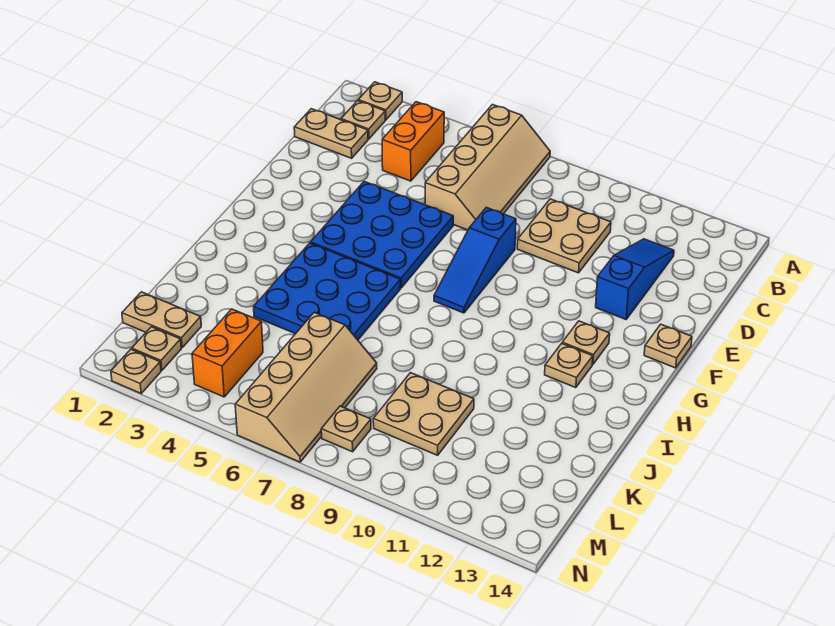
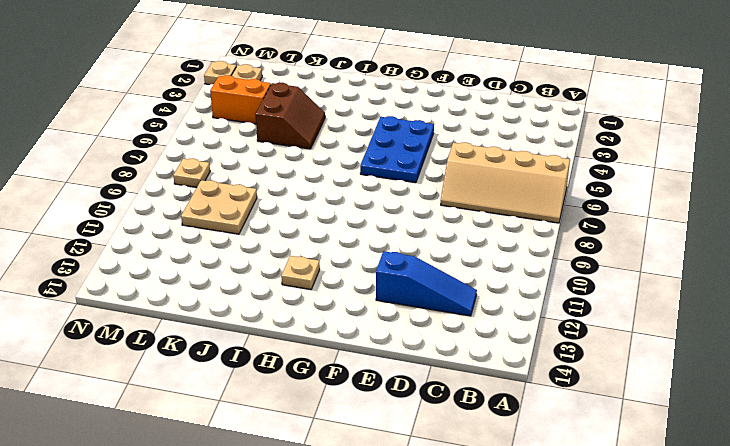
blue 2x3 plate [360,116,434,183] -> blue 3x3 plate [311,181,453,288]
brown 2x2 slope [255,83,325,149] -> blue 3x3 plate [254,243,400,340]
none -> tan 1x1 plate [358,82,402,120]
none -> tan 1x1 plate [341,101,385,139]
none -> orange 1x2 brick [382,102,444,181]

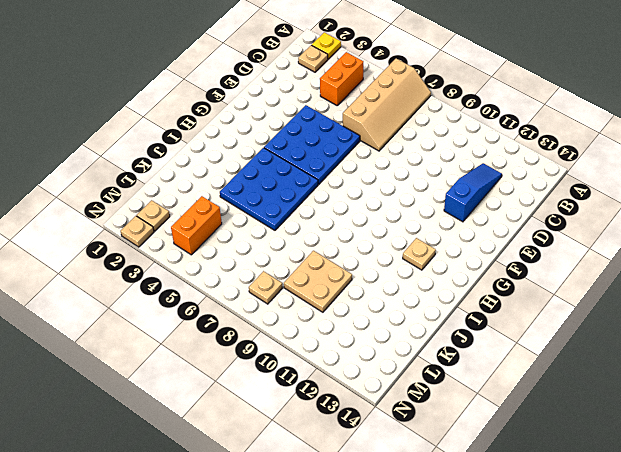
yellow 1x1 plate [312,32,341,59] -> tan 1x1 plate [358,82,402,120]
none -> tan 1x2 plate [294,109,368,158]
none -> tan 2x2 plate [517,199,611,273]
none -> blue 1x3 slope [434,207,516,313]

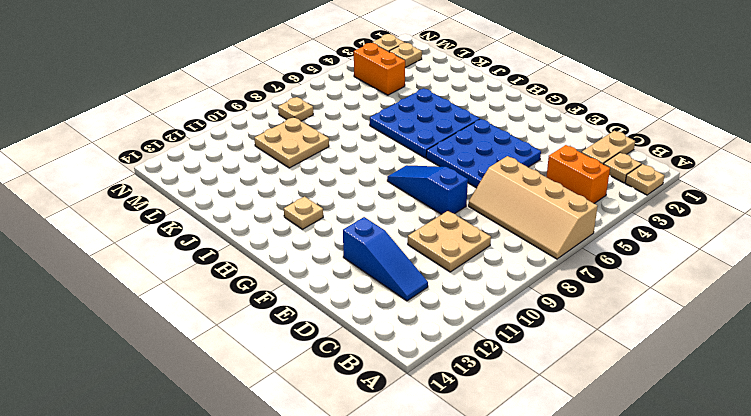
none -> tan 1x1 plate [644,324,692,368]
none -> tan 1x1 plate [562,321,610,365]
none -> tan 2x4 slope [235,312,377,462]

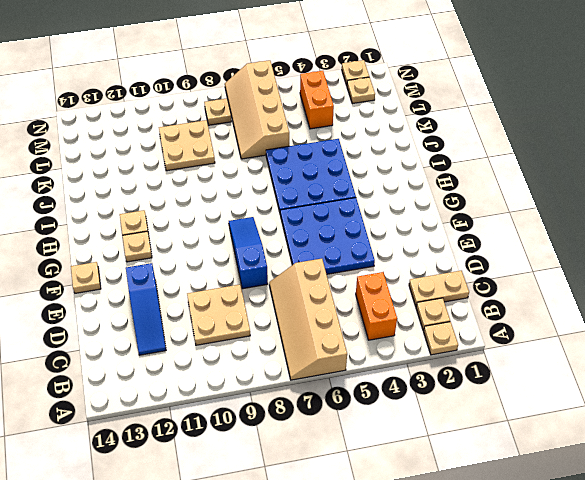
none -> tan 1x2 plate [122,292,201,348]

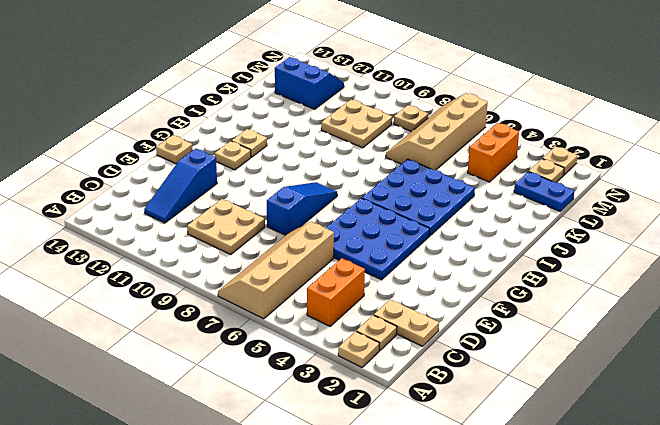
blue 1x2 plate [514,171,574,211] -> tan 1x2 plate [122,292,201,348]
blue 2x2 slope [275,57,344,109] -> none

